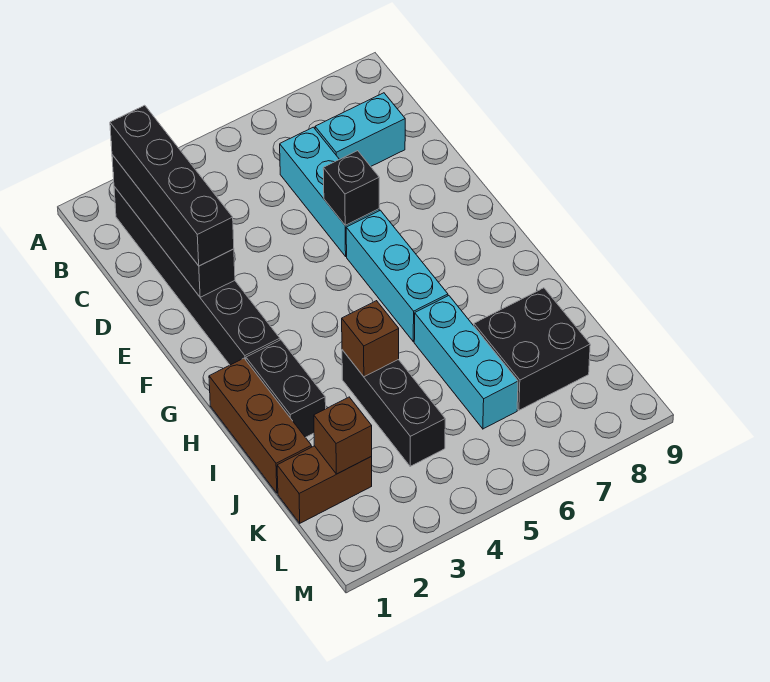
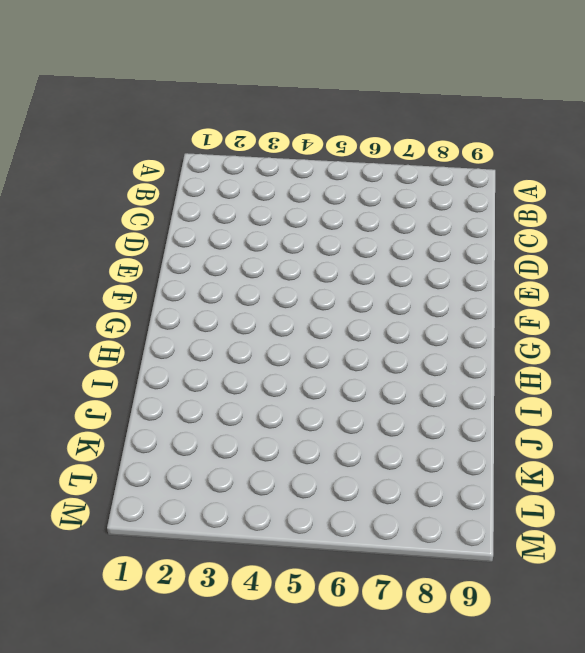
none -> black 1x6 brick [114,186,280,365]
none -> cyan 1x3 brick [280,127,379,256]
none -> cyan 1x2 brick [315,93,405,166]

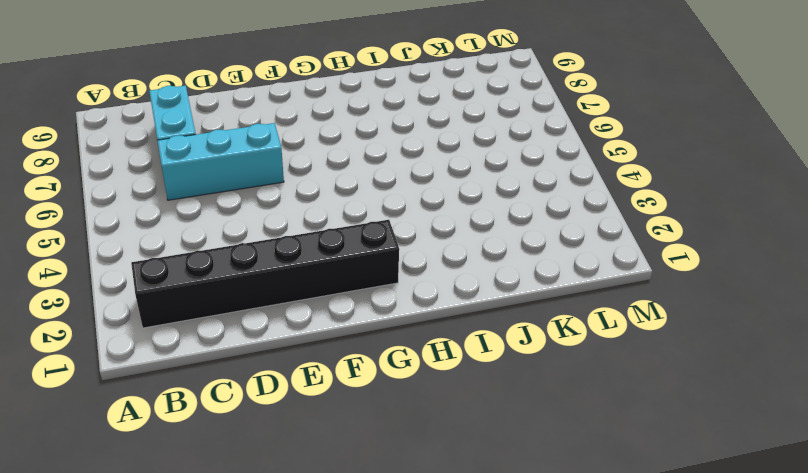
none -> cyan 1x3 brick [346,210,448,342]
none -> brown 1x3 brick [209,358,312,493]
none -> black 1x2 brick [246,340,326,438]

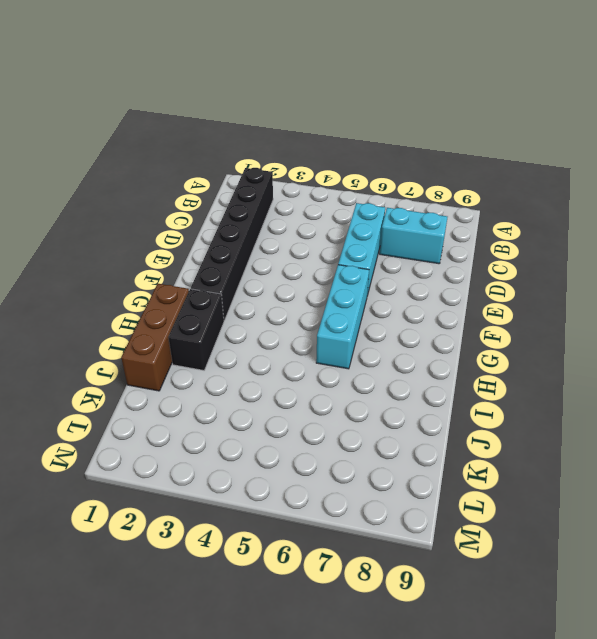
none -> black 1x3 brick [342,350,445,466]
none -> cyan 1x3 brick [414,296,518,429]
none -> black 2x2 brick [474,288,590,410]

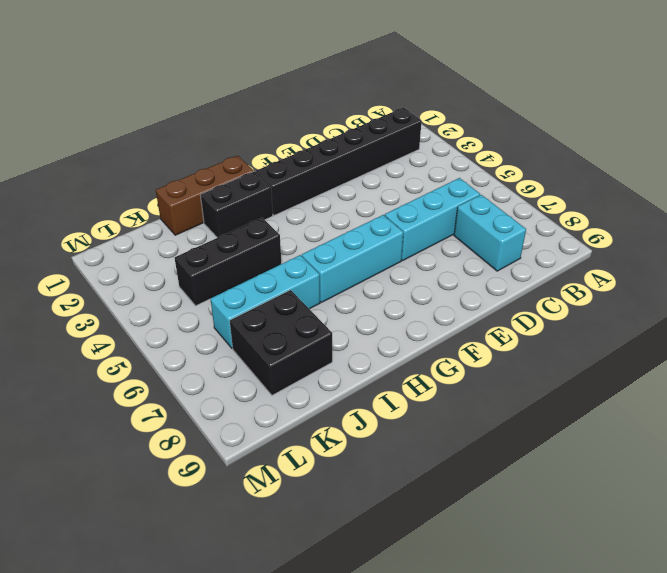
none -> brown 1x2 brick [277,446,372,523]
none -> black 1x4 brick [112,155,235,297]
none -> black 1x1 brick [323,151,379,225]

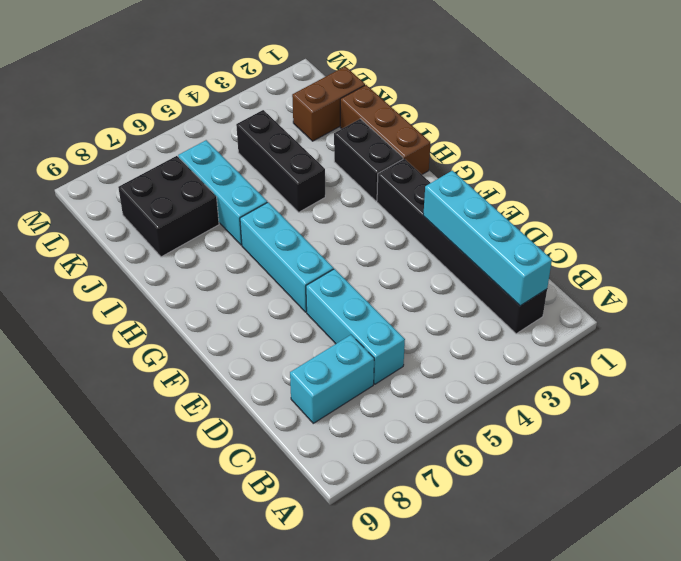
cyan 1x4 brick [423,171,552,306] -> black 1x4 brick [112,155,235,297]
none -> black 1x1 brick [323,151,379,225]
none -> brown 1x1 brick [342,301,399,377]
none -> brown 1x1 brick [314,397,372,474]

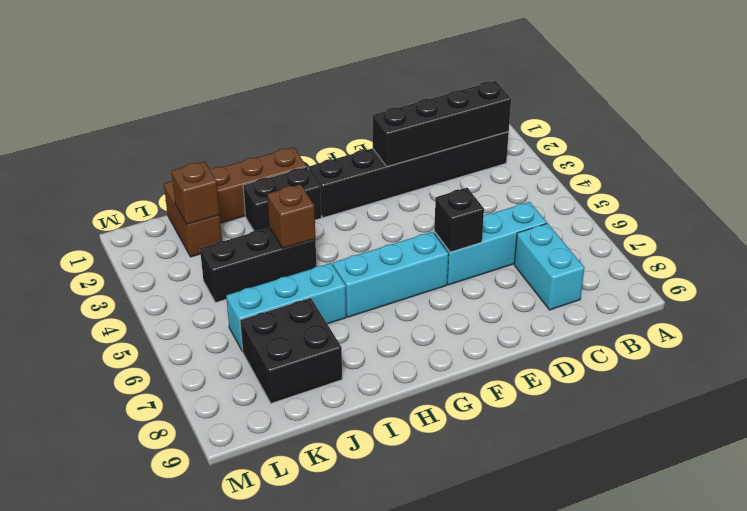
none -> black 1x4 brick [110,105,234,266]

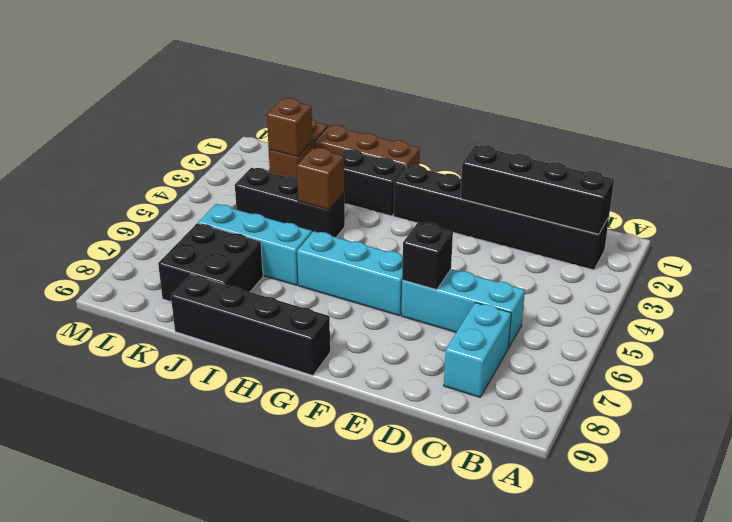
black 1x4 brick [171,274,330,375] -> black 1x4 brick moved to [110,105,234,266]

